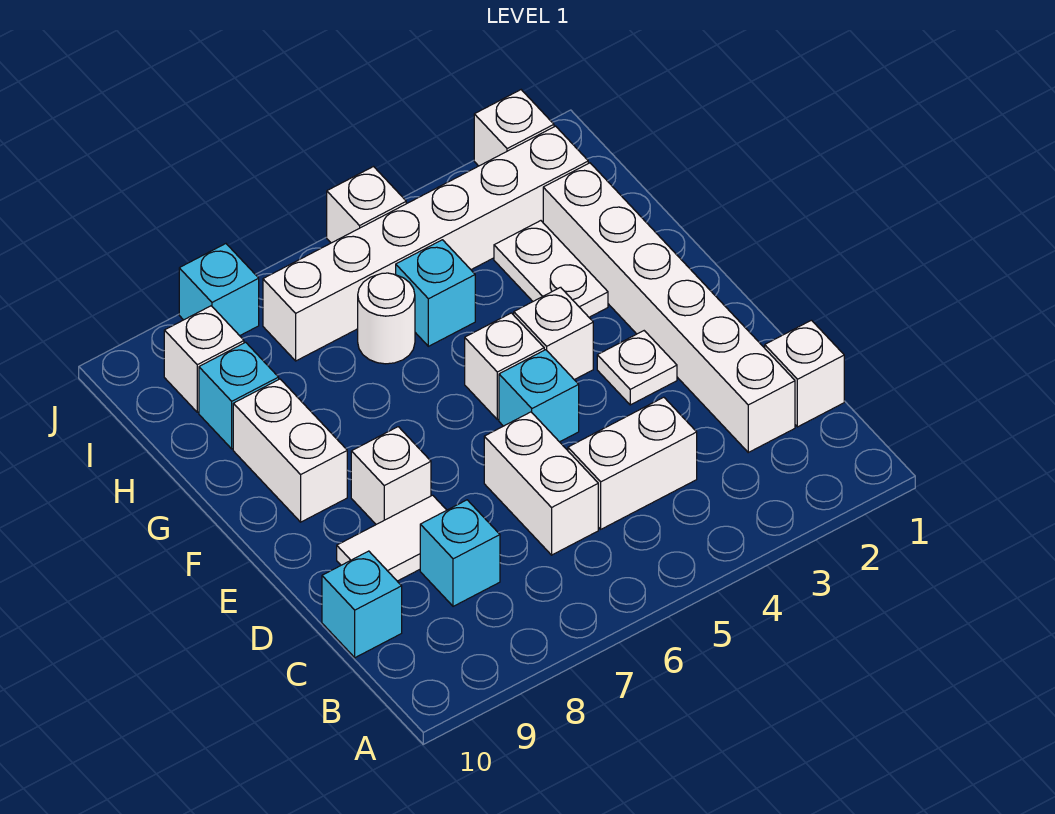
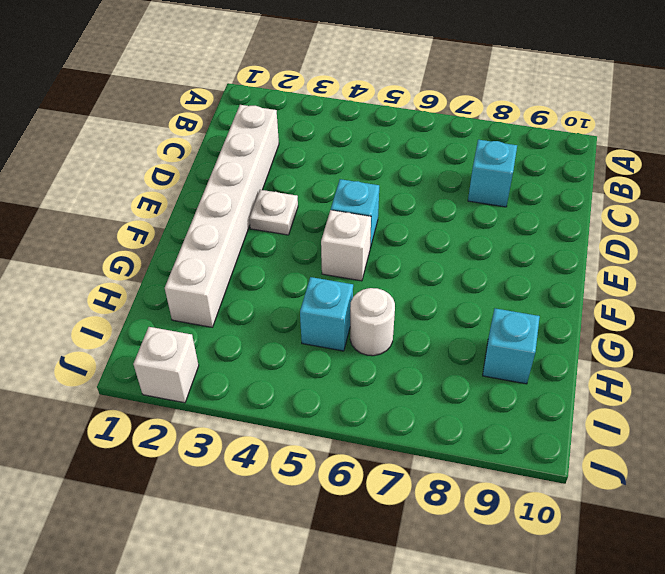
none -> white 1x1 brick [765,320,844,427]
none -> white 1x2 brick [568,397,697,529]
none -> white 1x2 brick [484,412,598,555]

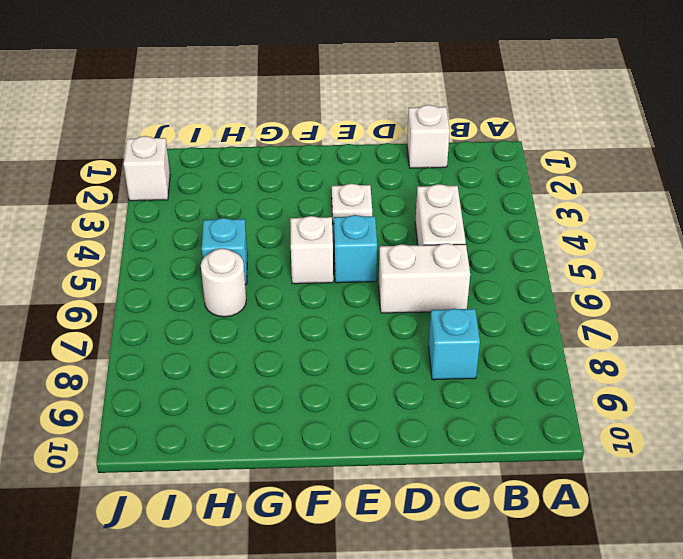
none -> white 1x6 brick [543,163,795,452]
none -> cyan 1x1 brick [322,551,402,658]
none -> white 1x2 tile [337,495,446,581]

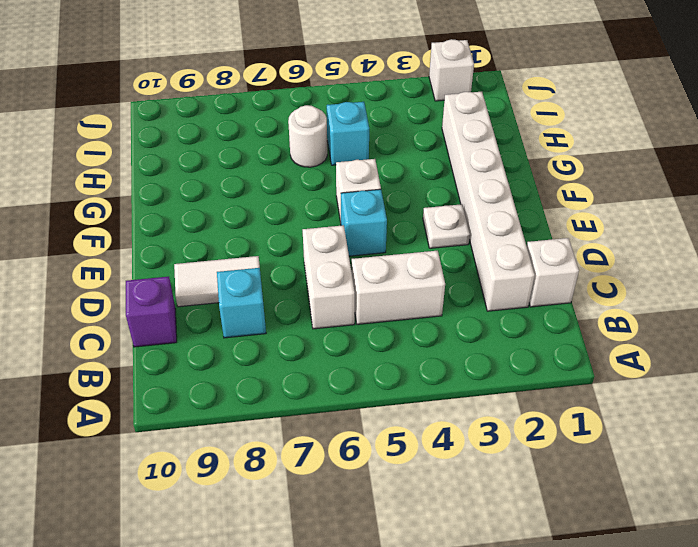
purple 1x1 brick [126,277,177,347] -> cyan 1x1 brick [322,551,402,658]
none -> white 1x1 brick [351,427,431,524]
none -> white 1x1 brick [514,287,593,380]
none -> white 1x2 brick [233,379,347,522]

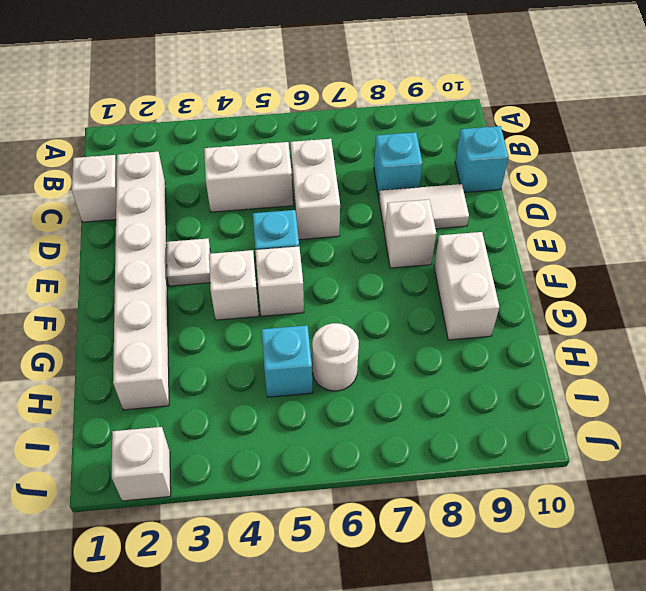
none -> white 1x2 plate [494,221,608,317]
none -> cyan 1x1 brick [199,342,279,449]
none -> white 1x6 brick [263,126,588,361]

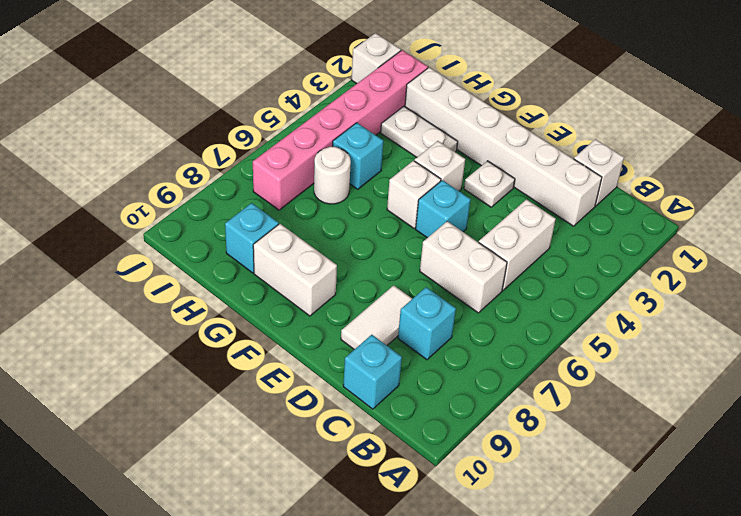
pink 1x6 brick [253,50,428,210] -> white 1x6 brick [263,126,588,361]
none -> white 1x1 brick [351,427,431,524]
none -> white 1x1 brick [164,306,244,412]
none -> white 1x1 brick [327,167,406,243]

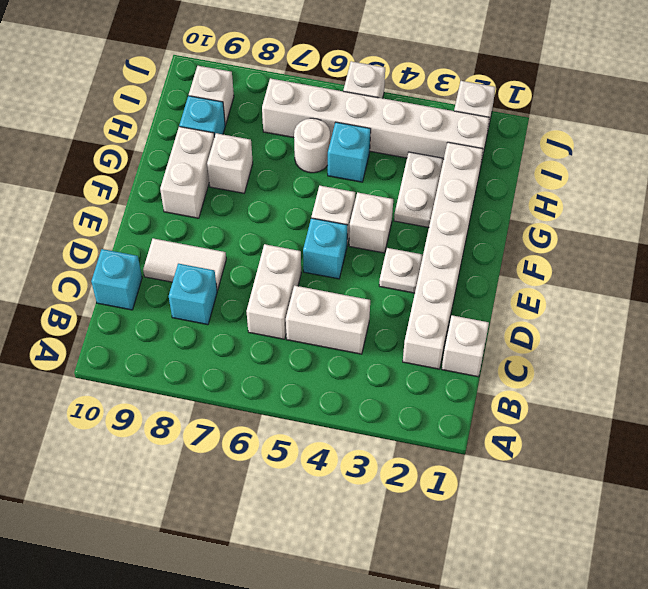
white 1x1 brick [207,133,253,193] -> white 1x1 brick moved to [351,427,431,524]
none -> cyan 1x1 brick [179,244,259,336]

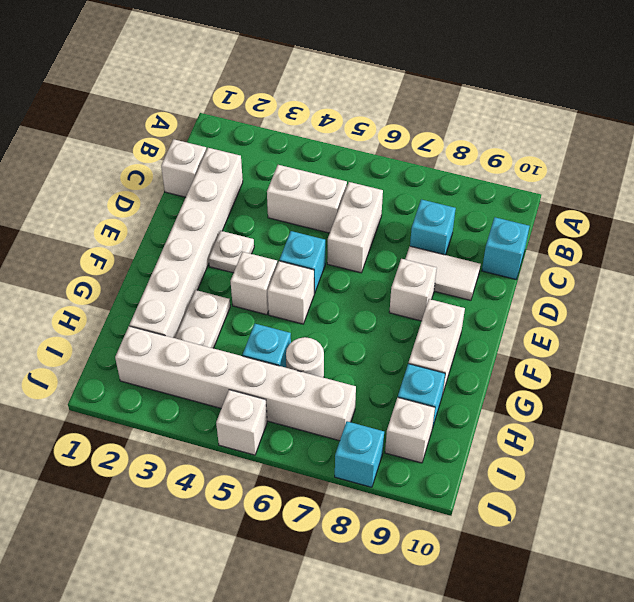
none -> white 1x1 brick [474,90,554,166]

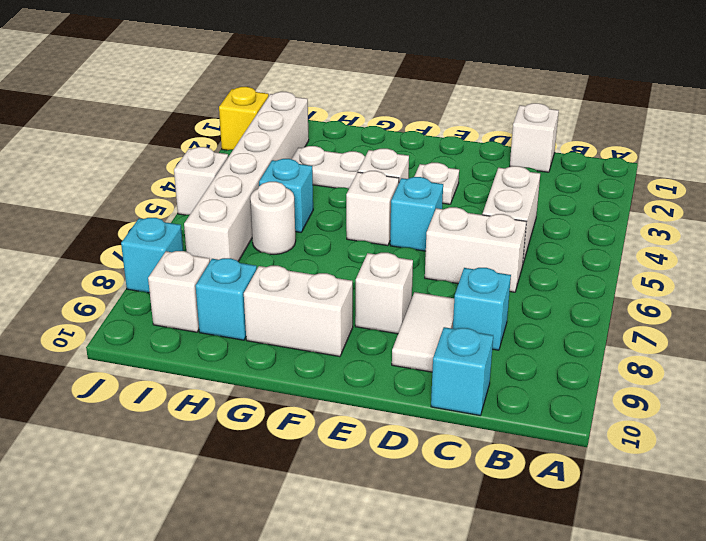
yellow 1x1 brick [219,87,269,150] -> white 1x1 brick [474,90,554,166]
none -> white 1x6 brick [543,163,795,452]

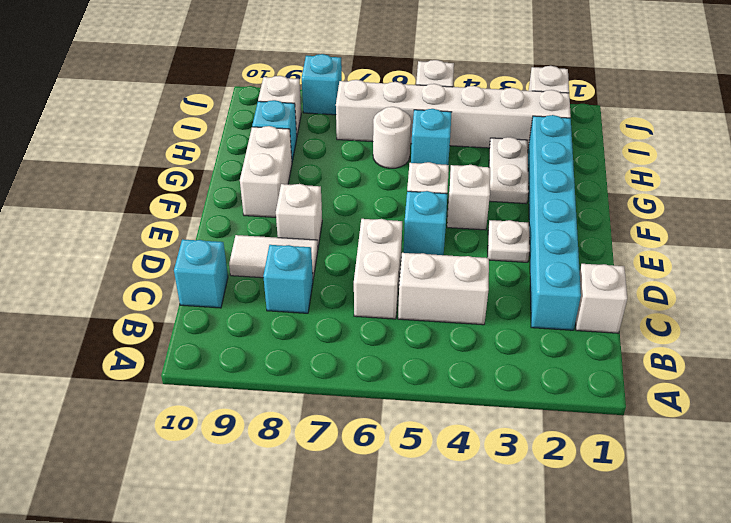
cyan 1x6 brick [528,115,581,330] -> white 1x6 brick [543,163,795,452]

